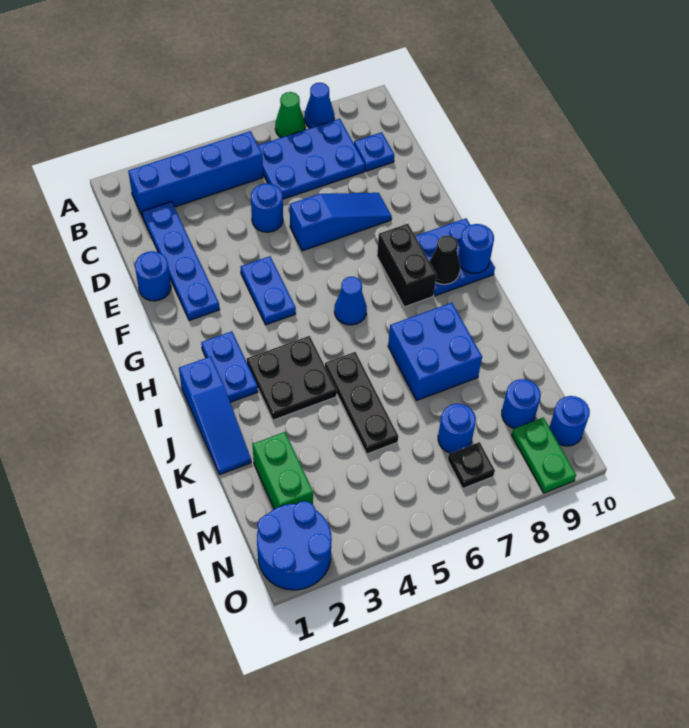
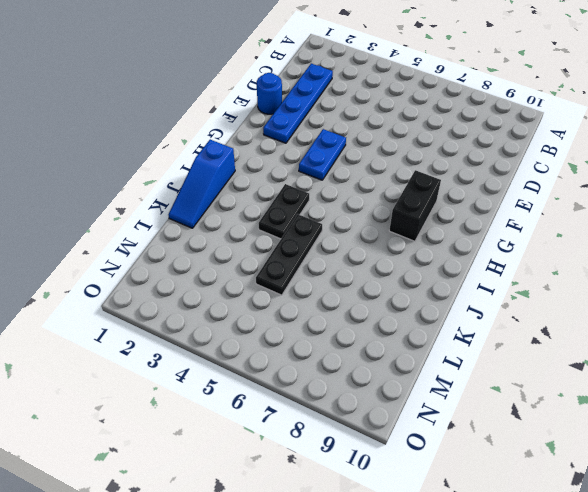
black 1x2 plate [259,184,309,239] -> black 2x2 plate [247,336,337,420]
none -> green 1x1 cone [275,92,305,138]
none -> blue 1x1 cone [304,83,334,128]
none -> blue 1x4 brick [128,131,263,217]

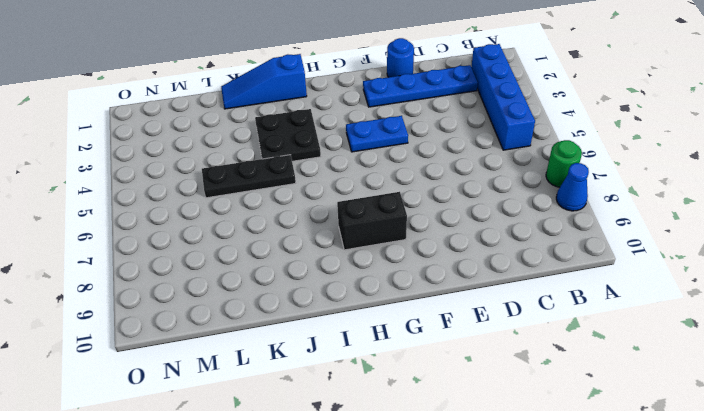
green 1x1 round brick [546,140,582,187] -> green 1x1 cone [275,92,305,138]
none -> blue 2x3 plate [258,119,365,199]
none -> blue 1x1 plate [354,132,394,171]
none -> blue 1x1 round brick [251,183,283,232]

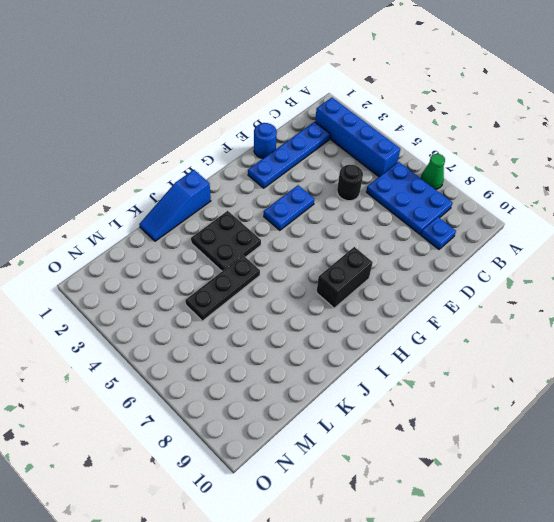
black 1x1 round brick [337,165,363,201] -> blue 1x1 round brick [251,183,283,232]
none -> blue 1x1 cone [304,83,334,128]
none -> blue 1x3 slope [290,193,392,251]
none -> blue 2x2 plate [415,218,495,296]

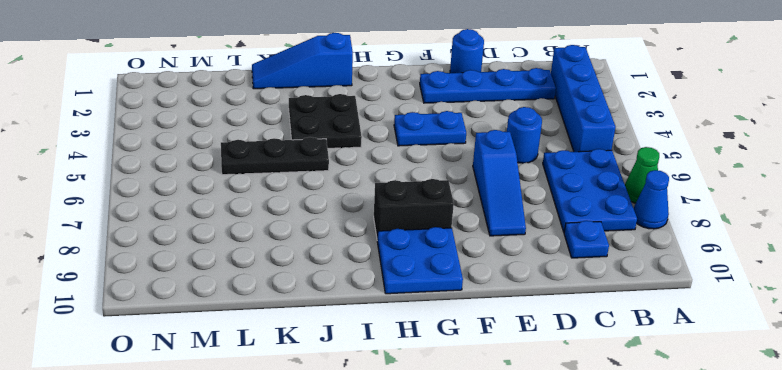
none -> blue 1x2 plate [201,331,258,402]
none -> blue 1x1 cone [334,277,367,325]
none -> blue 2x2 brick [388,303,482,400]

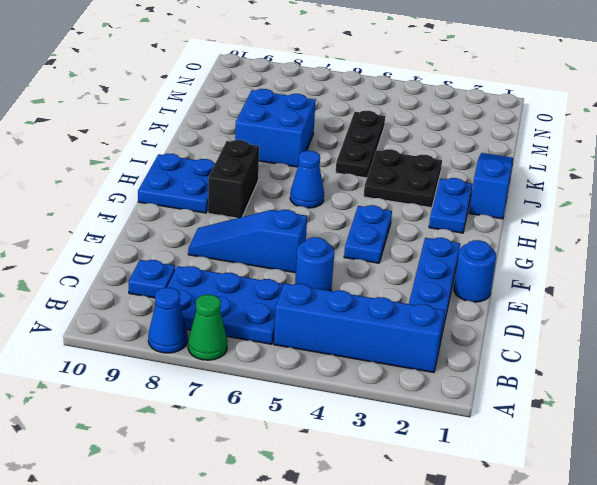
none -> green 1x2 brick [253,432,313,509]
none -> blue 1x1 round brick [438,404,476,453]
none -> blue 1x1 round brick [502,379,541,429]

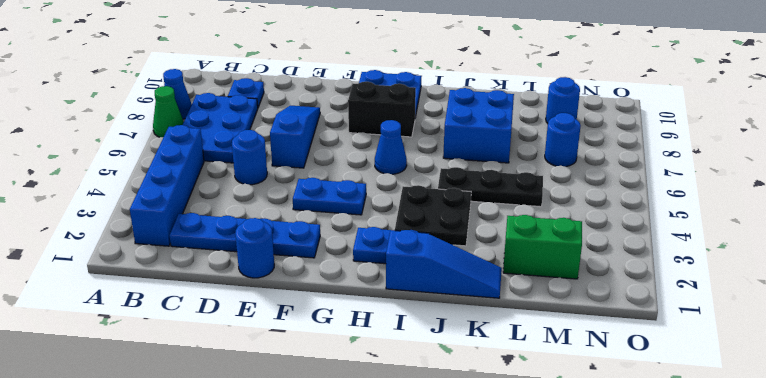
none -> blue 2x2 round brick [257,501,332,590]
none -> black 1x1 plate [448,442,495,488]
none -> green 1x2 plate [512,417,576,493]

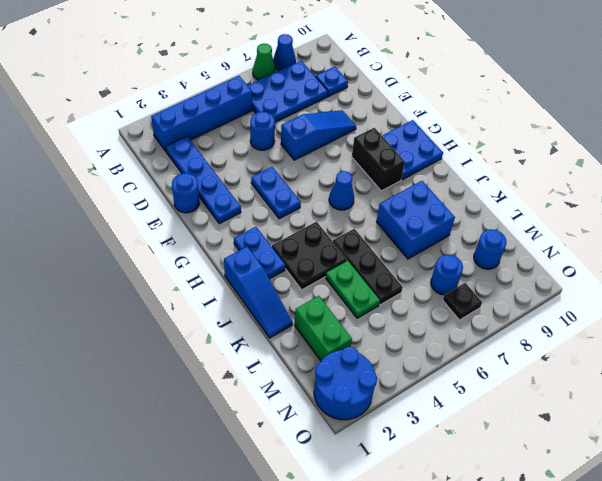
green 1x2 plate [326,261,380,318] -> green 1x2 plate moved to [512,417,576,493]
none -> blue 1x1 round brick [549,396,590,446]
none -> black 1x1 cone [429,236,460,284]
none -> blue 1x1 round brick [458,224,494,273]

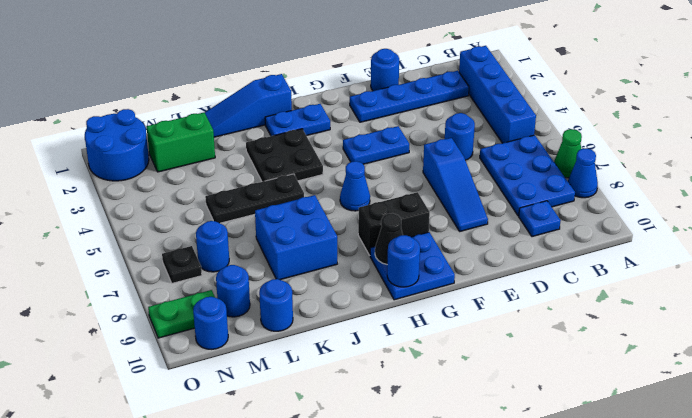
blue 1x1 round brick [259,279,293,331] -> none

